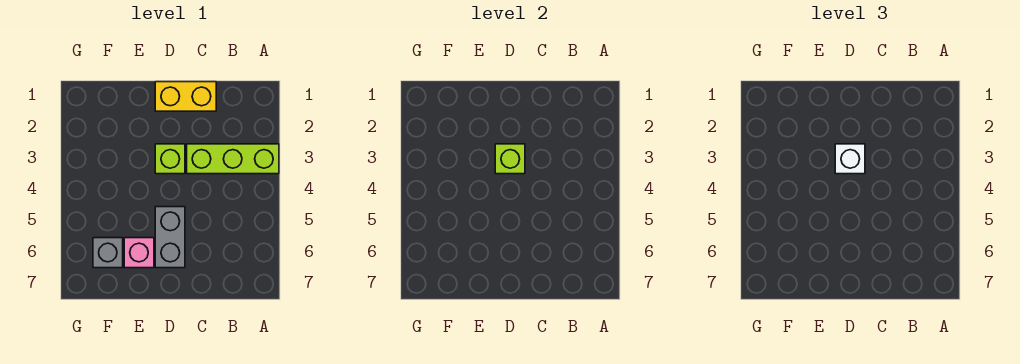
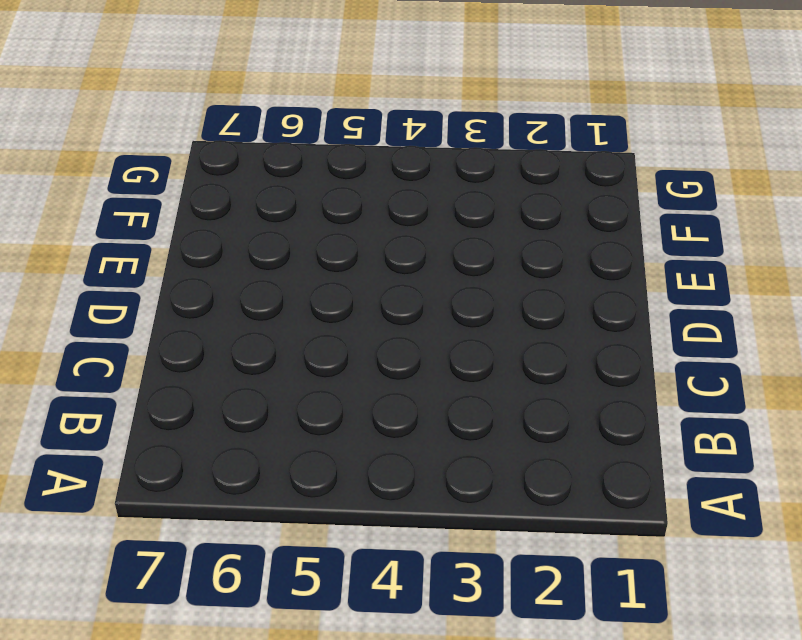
none -> lime 1x3 brick [187,144,279,174]
none -> yellow 1x2 brick [155,82,216,111]

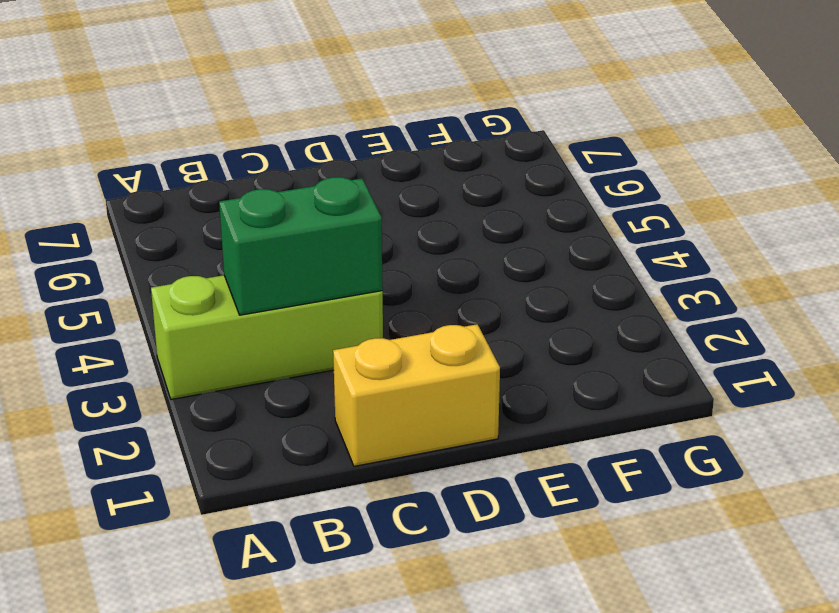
green 1x2 brick [219,177,383,315] -> none
none -> lime 1x1 brick [155,144,185,174]
none -> grey 1x2 brick [155,207,185,268]

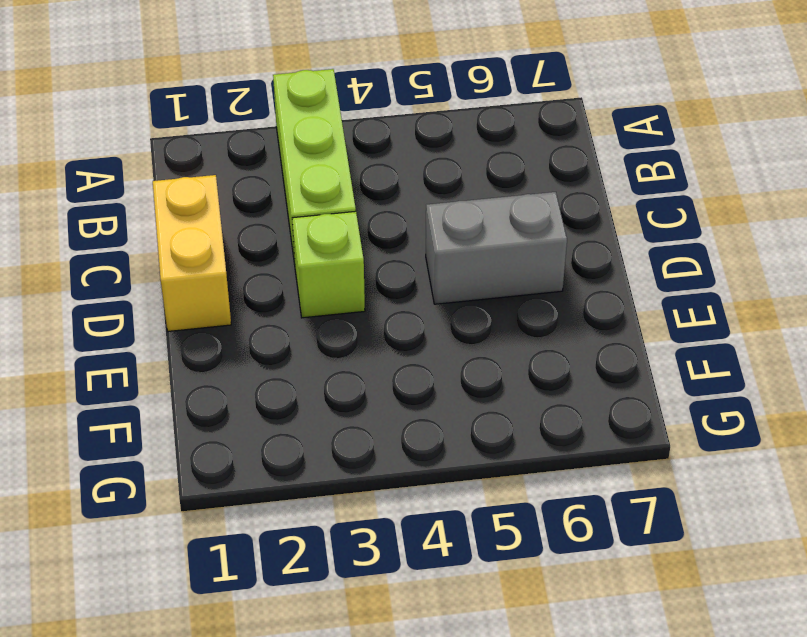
none -> pink 1x1 brick [124,238,154,268]
none -> grey 1x1 brick [93,238,123,268]

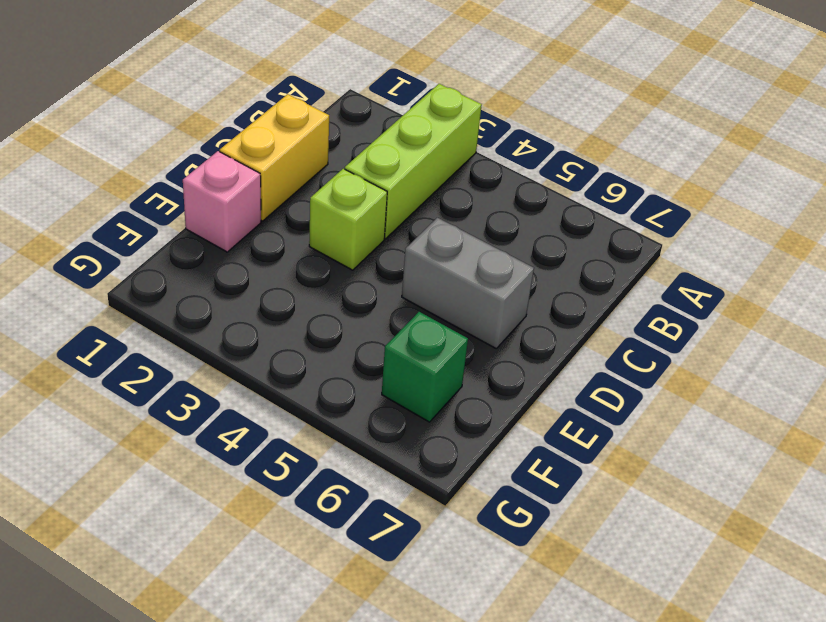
pink 1x1 brick [183,151,261,252] -> pink 1x1 brick moved to [124,238,154,268]
green 1x1 brick [382,312,468,422] -> grey 1x1 brick [93,238,123,268]
none -> lime 1x1 brick [495,144,525,174]
none -> white 1x1 brick [835,144,865,174]

